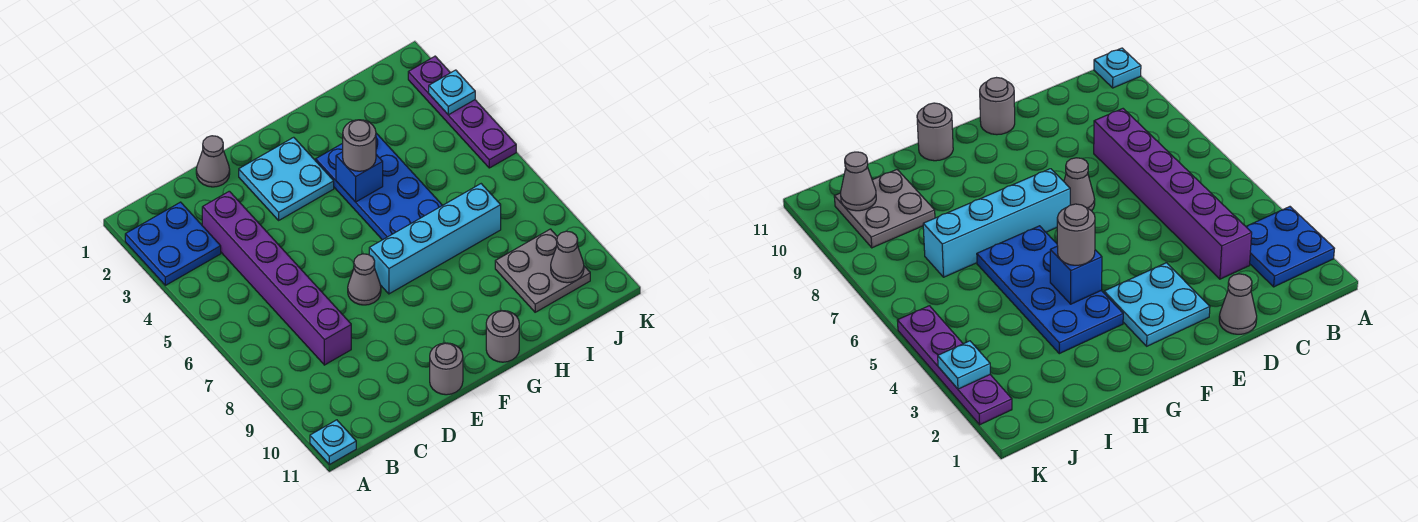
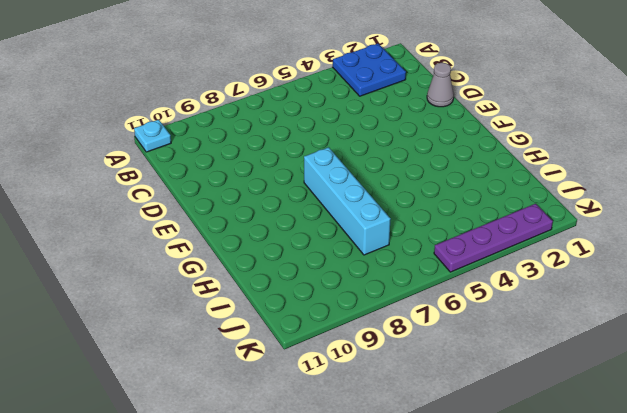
none -> purple 1x6 brick [202,191,351,365]
none -> cyan 2x2 plate [239,137,334,220]
none -> grey 1x1 cone [348,254,381,305]

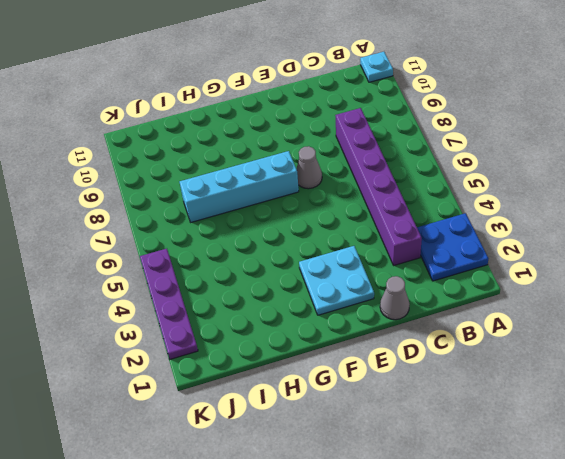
none -> grey 1x1 round brick [430,343,463,395]
none -> blue 2x4 plate [316,133,442,240]
none -> grey 1x1 round brick [486,311,519,362]

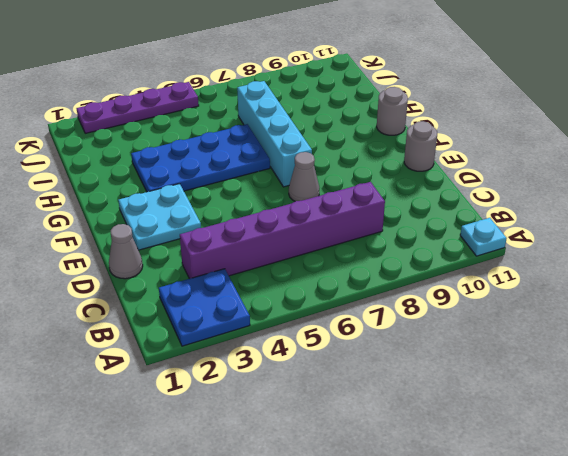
none -> grey 2x2 plate [495,229,590,312]
none -> blue 1x1 brick [336,152,383,202]
none -> grey 1x1 cone [551,231,584,283]

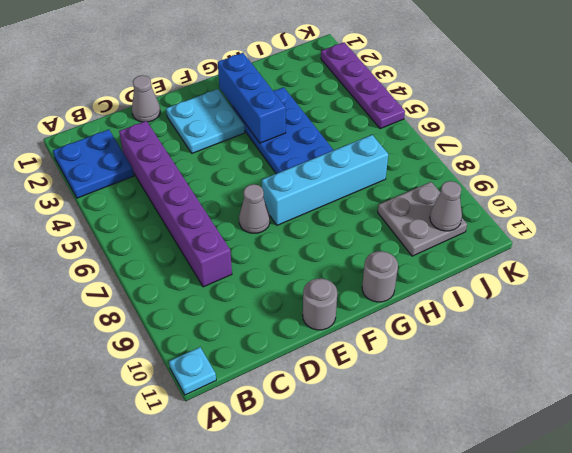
blue 1x3 brick [218,53,286,143] -> blue 1x1 brick [336,152,383,202]
none -> cyan 1x1 plate [429,70,475,115]
none -> grey 1x1 round brick [343,120,376,171]

